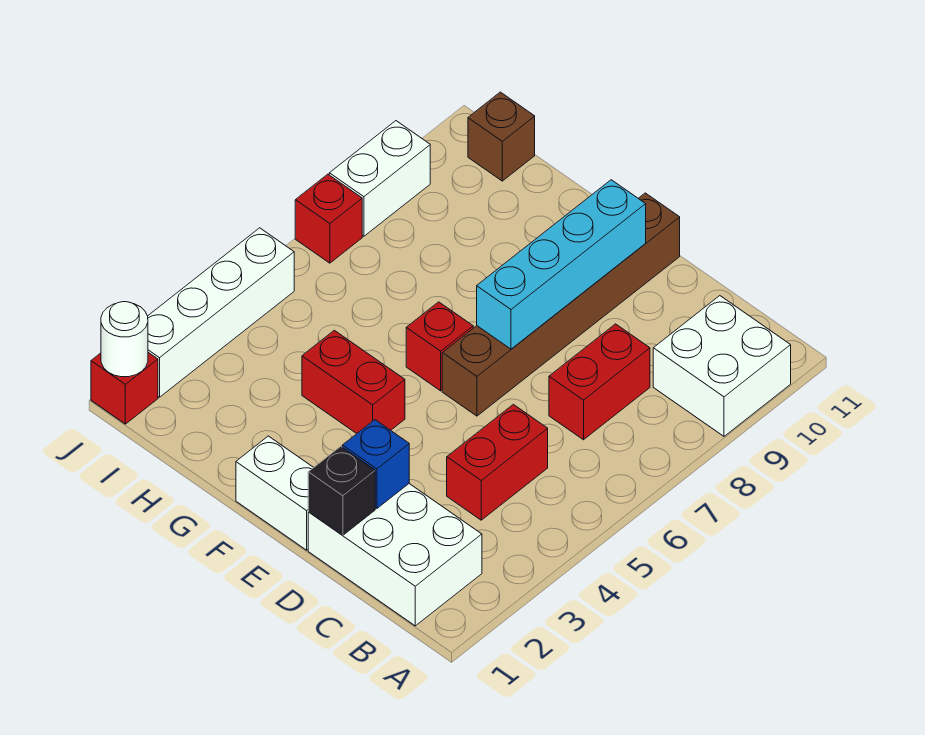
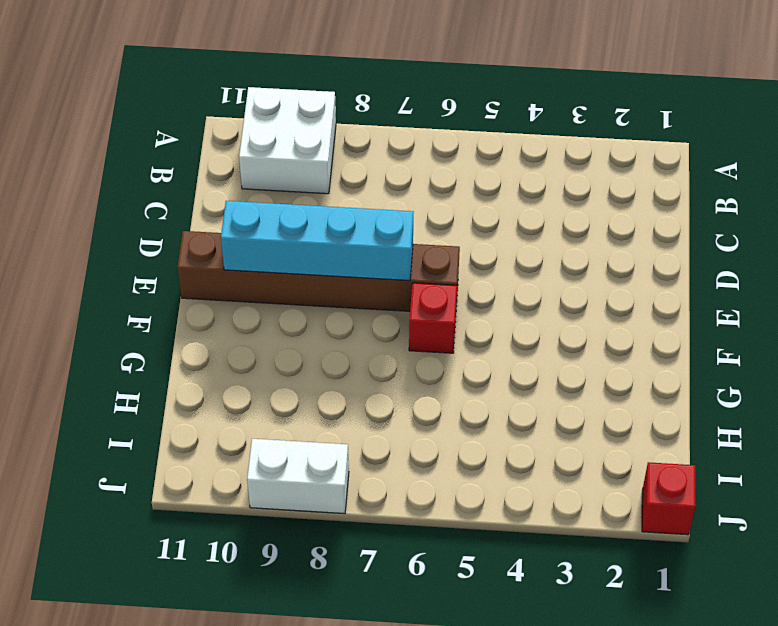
none -> white 2x3 brick [308,484,482,626]
none -> red 1x2 brick [447,404,548,520]
none -> red 1x2 brick [549,324,650,440]

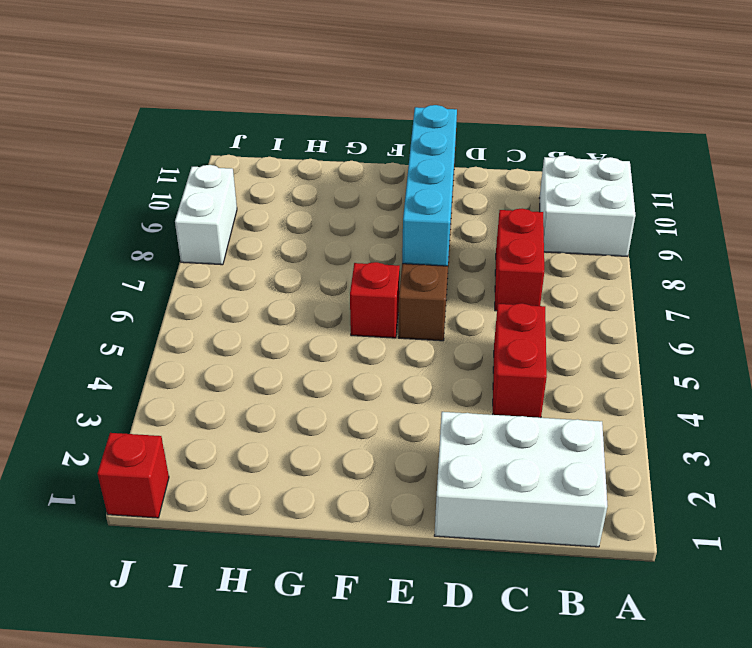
none -> white 1x2 brick [236,436,314,550]
none -> red 1x2 brick [302,330,405,434]
none -> brown 1x1 brick [468,92,535,181]

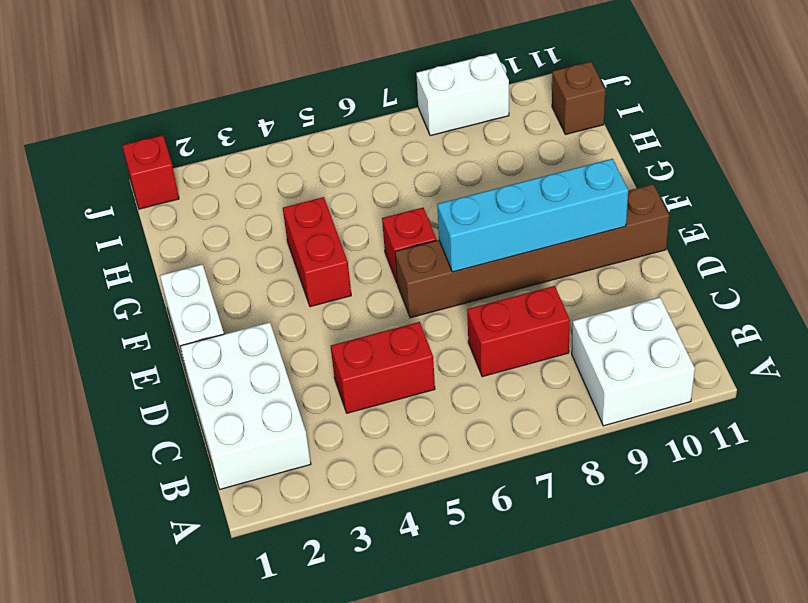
none -> white 1x4 brick [148,228,294,397]
none -> red 1x1 brick [295,174,362,263]
none -> black 1x1 brick [308,447,375,535]

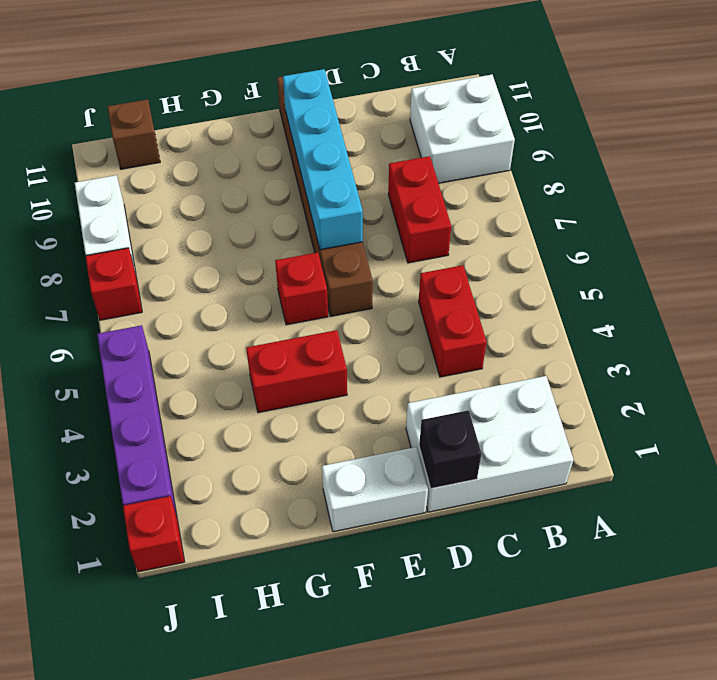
purple 1x4 brick [97,325,177,516] -> white 1x4 brick [148,228,294,397]
none -> blue 1x1 brick [342,420,409,508]
none -> white 1x1 round brick [101,302,148,377]

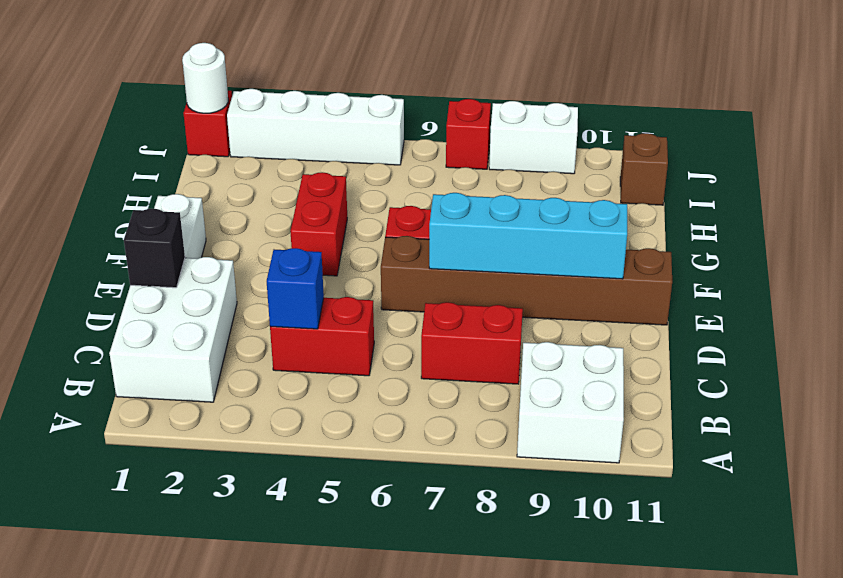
blue 1x1 brick [267,248,324,329] -> blue 1x1 brick moved to [342,420,409,508]

